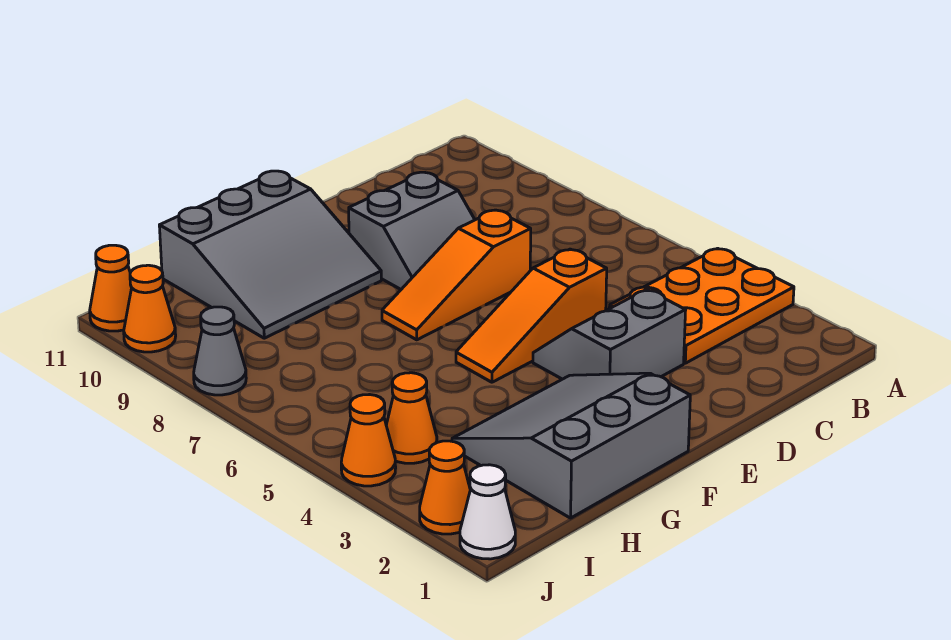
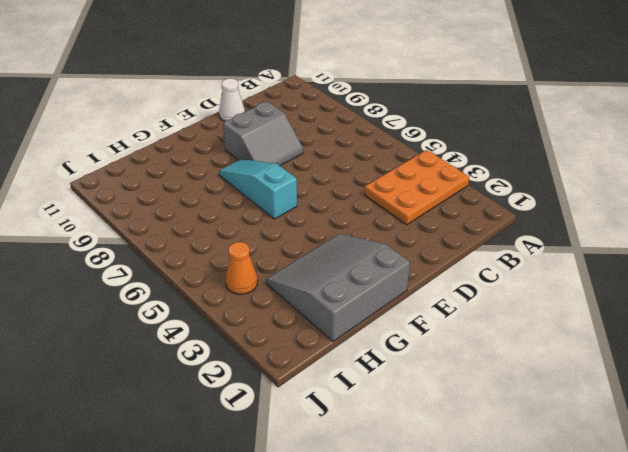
white 1x1 cone [219,78,245,121] -> white 1x1 cone moved to [460,465,515,559]
cyan 1x3 slope [219,159,297,219] -> orange 1x3 slope [382,210,531,340]
none -> grey 2x2 slope [533,289,686,379]
none -> orange 1x3 slope [456,249,607,382]
none -> grey 3x3 slope [159,171,381,338]

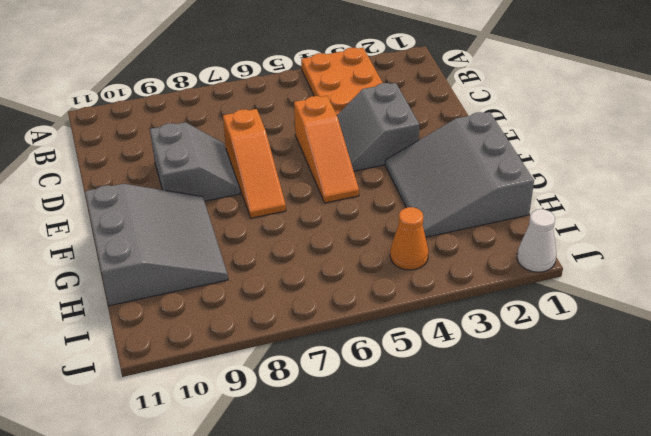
none -> orange 1x1 cone [420,441,470,534]
none -> orange 1x1 cone [341,395,396,486]
none -> grey 1x1 cone [194,307,246,395]

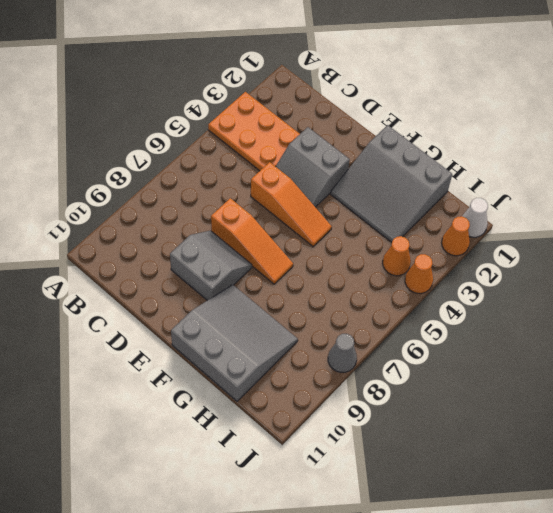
none -> orange 1x1 cone [124,265,176,352]
none -> orange 1x1 cone [90,245,131,331]

